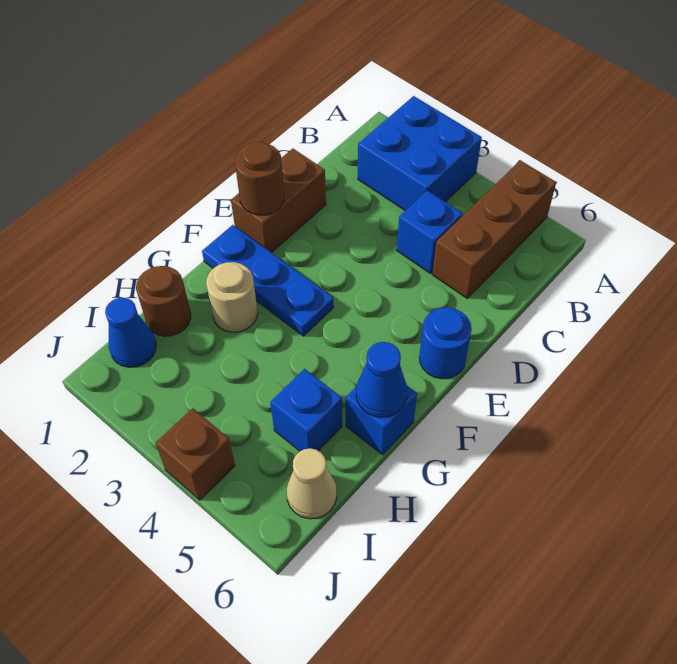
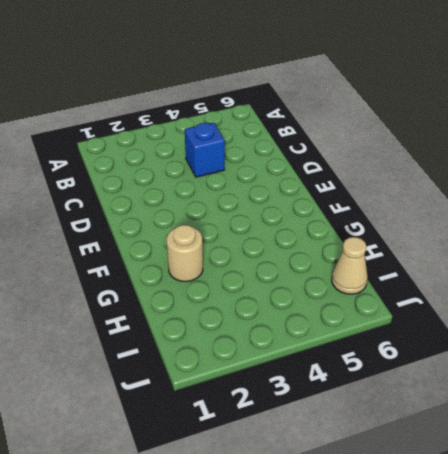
none -> blue 2x2 brick [358,96,482,211]
none -> brown 1x3 brick [432,160,556,298]
none -> brown 1x2 brick [231,149,326,253]

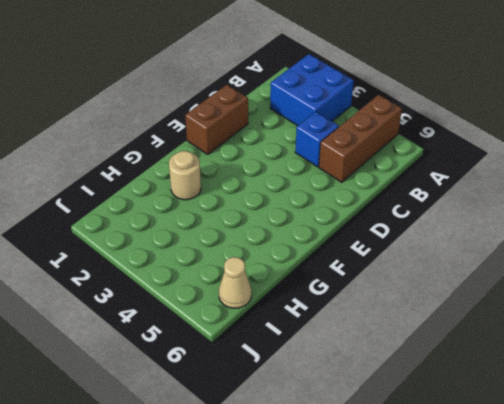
none -> blue 1x1 round brick [419,307,472,379]
none -> blue 1x3 plate [202,225,334,336]
none -> blue 1x1 brick [346,386,417,455]

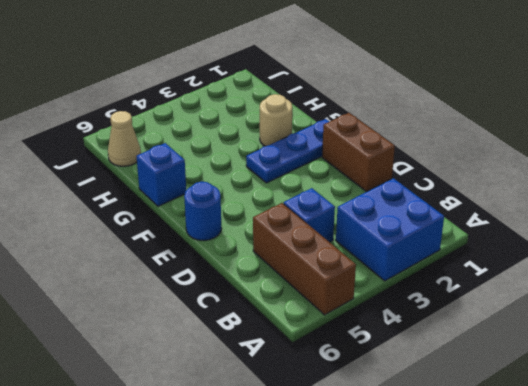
none -> brown 1x1 round brick [136,266,191,336]
none -> blue 1x1 brick [270,369,342,451]
none -> blue 1x1 cone [105,298,156,367]

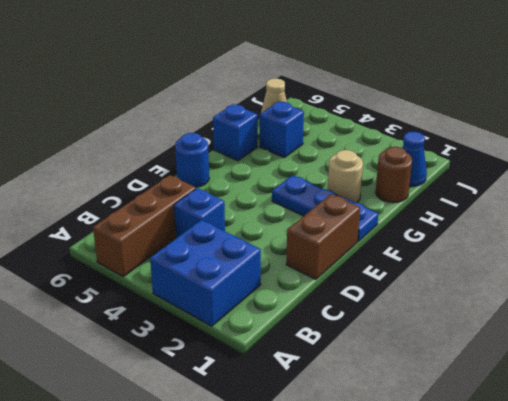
none -> brown 1x1 brick [156,408,235,500]
none -> brown 1x1 round brick [235,142,284,215]
none -> blue 1x1 cone [356,342,407,417]

